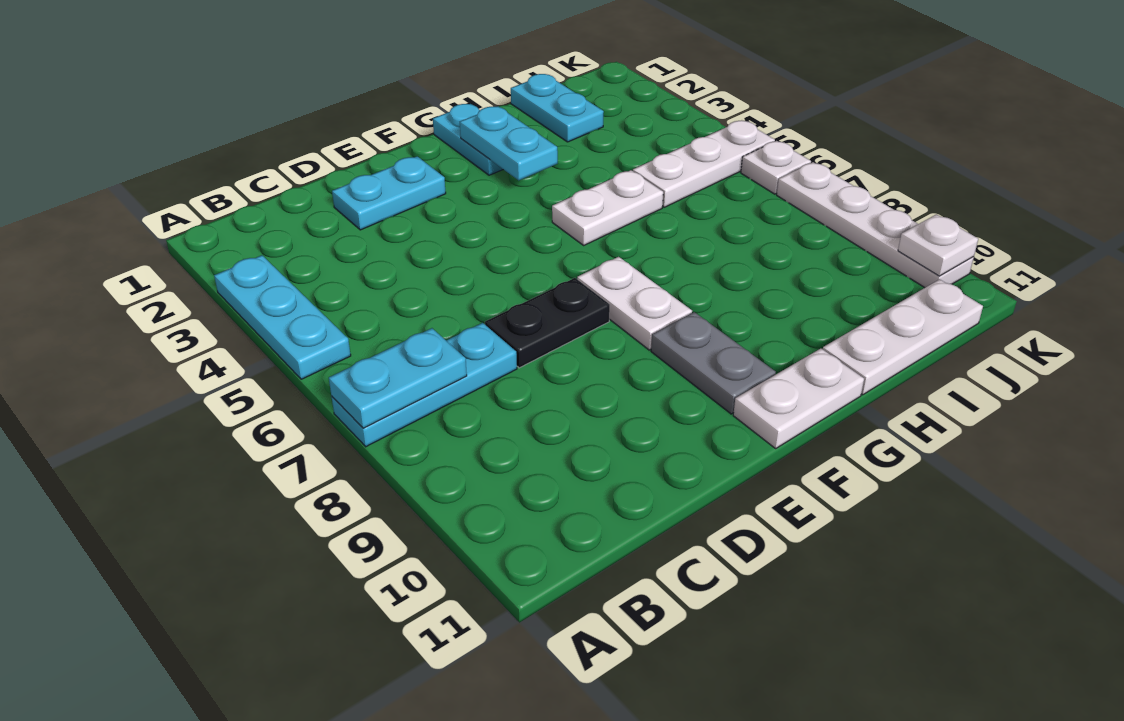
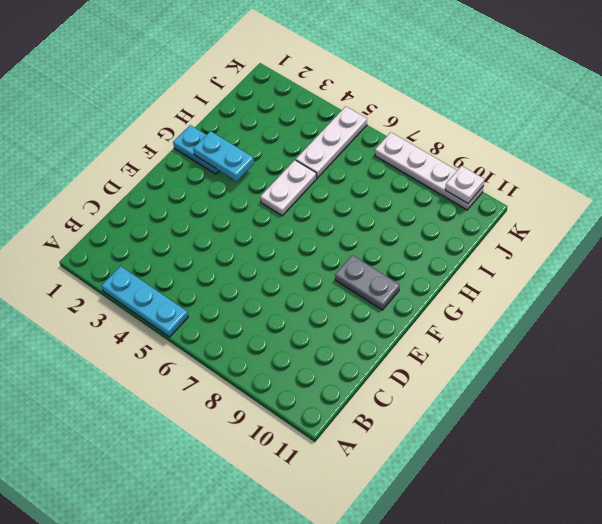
none -> cyan 1x3 plate [332,323,517,447]
none -> cyan 1x2 plate [332,156,446,230]
none -> black 1x2 plate [485,278,610,368]

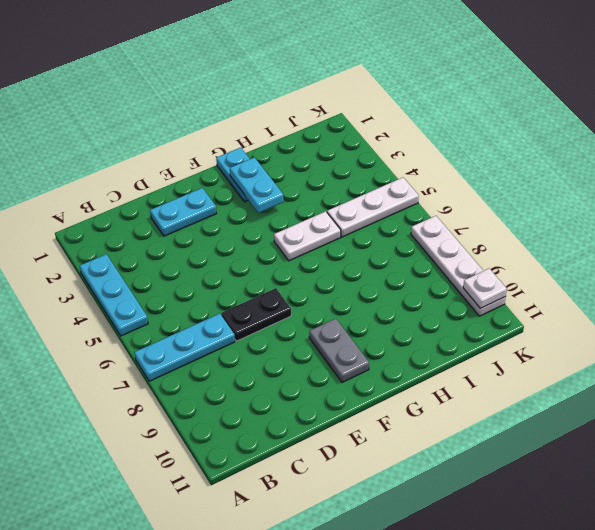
none -> white 1x2 plate [577,257,692,350]
none -> white 1x2 plate [733,349,864,448]
none -> white 1x3 plate [823,279,983,395]

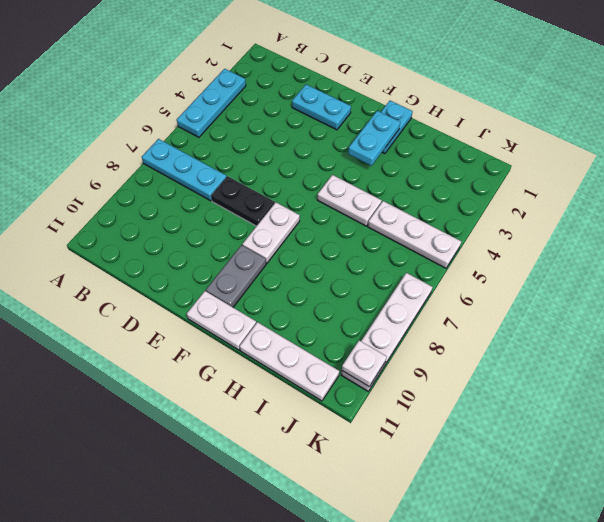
none -> cyan 1x2 plate [511,74,604,142]
none -> white 1x1 plate [741,141,811,194]
none -> cyan 1x2 plate [329,328,467,428]

